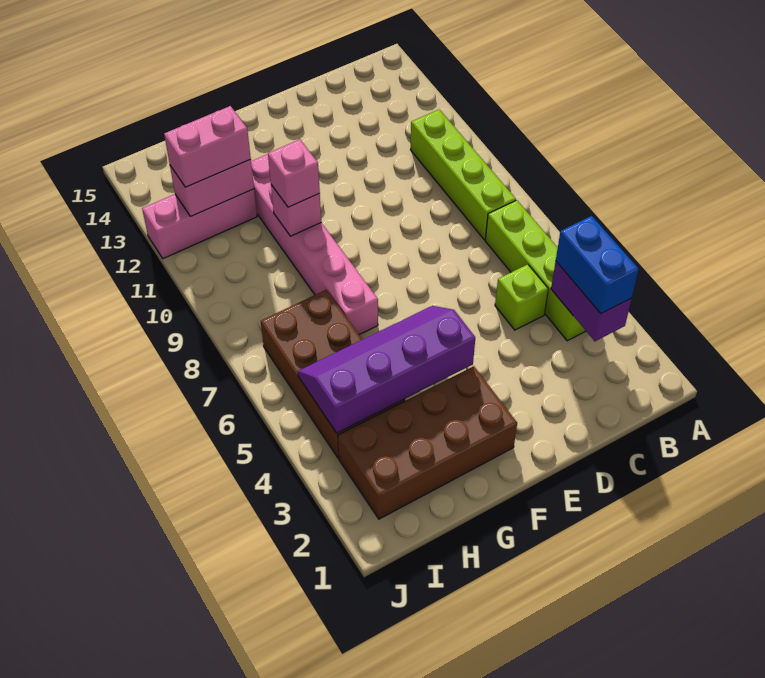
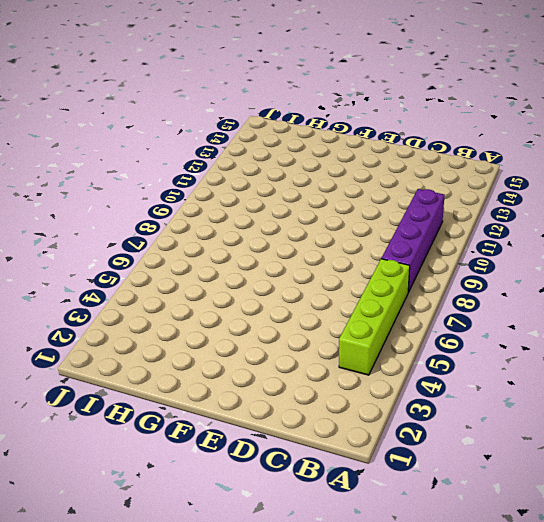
purple 1x4 brick [382,189,445,292] -> lime 1x4 brick [411,109,516,240]
none -> lime 1x1 brick [495,264,548,330]
none -> brown 2x4 brick [338,366,517,519]
none -> pink 1x6 brick [251,154,378,335]

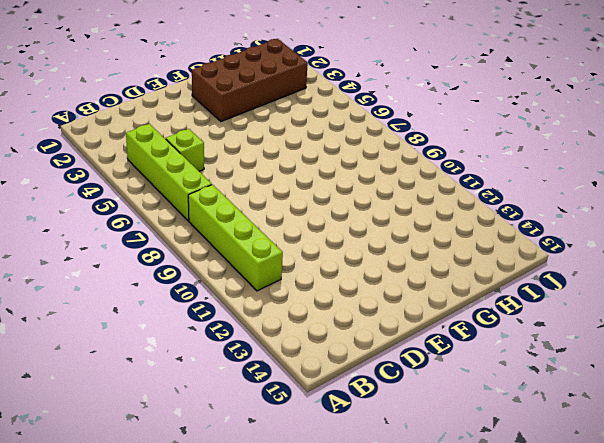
none -> pink 1x6 brick [251,154,378,335]
none -> brown 2x4 brick [261,290,405,458]
none -> pink 1x3 brick [142,189,257,259]

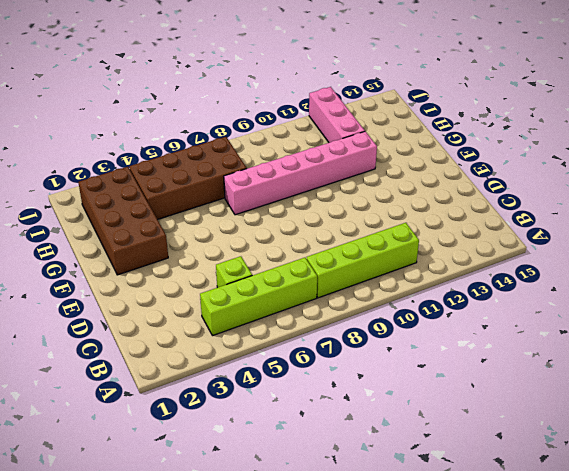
none -> purple 1x2 brick [551,261,632,341]
none -> purple 2x4 slope [298,306,475,433]
none -> pink 1x1 brick [271,185,321,236]

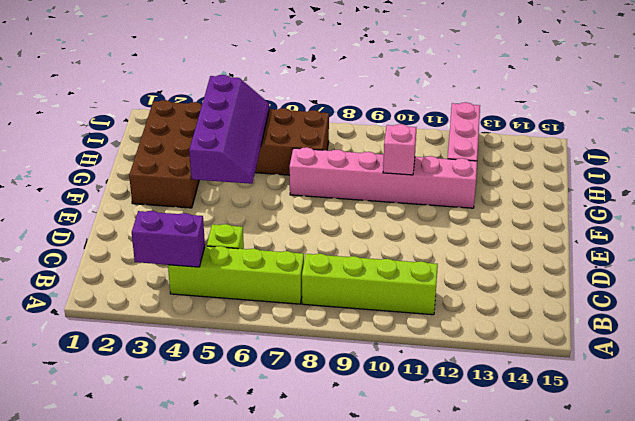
none -> pink 1x2 brick [170,159,254,216]
none -> blue 1x2 brick [556,216,639,314]
none -> pink 1x1 brick [268,140,320,207]

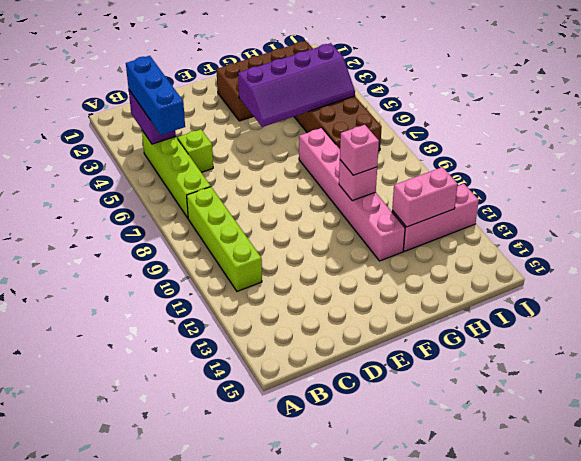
blue 1x3 brick [126,56,185,135] -> blue 1x2 brick [556,216,639,314]
none -> pink 1x2 brick [164,106,251,187]

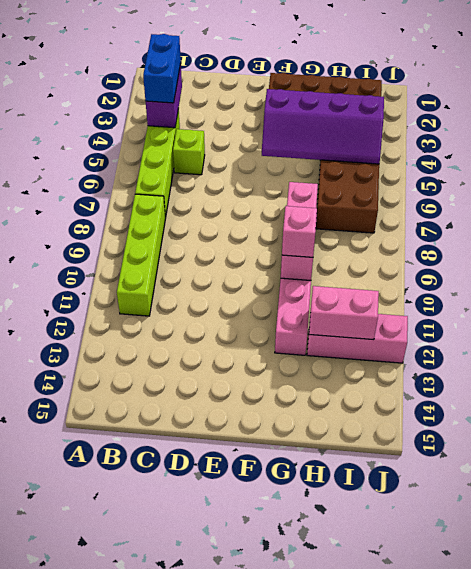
none -> pink 1x2 brick [164,106,251,187]

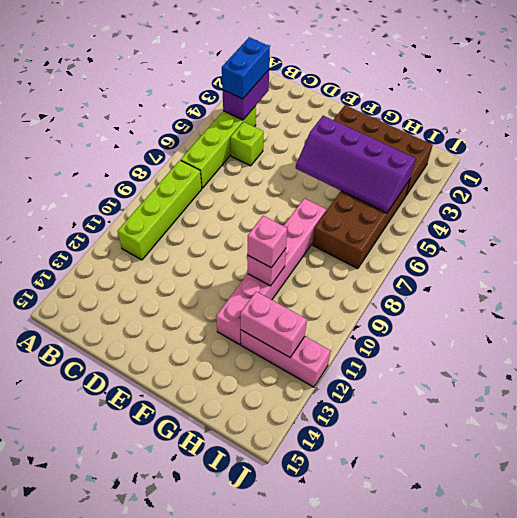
none -> pink 1x2 brick [164,106,251,187]

